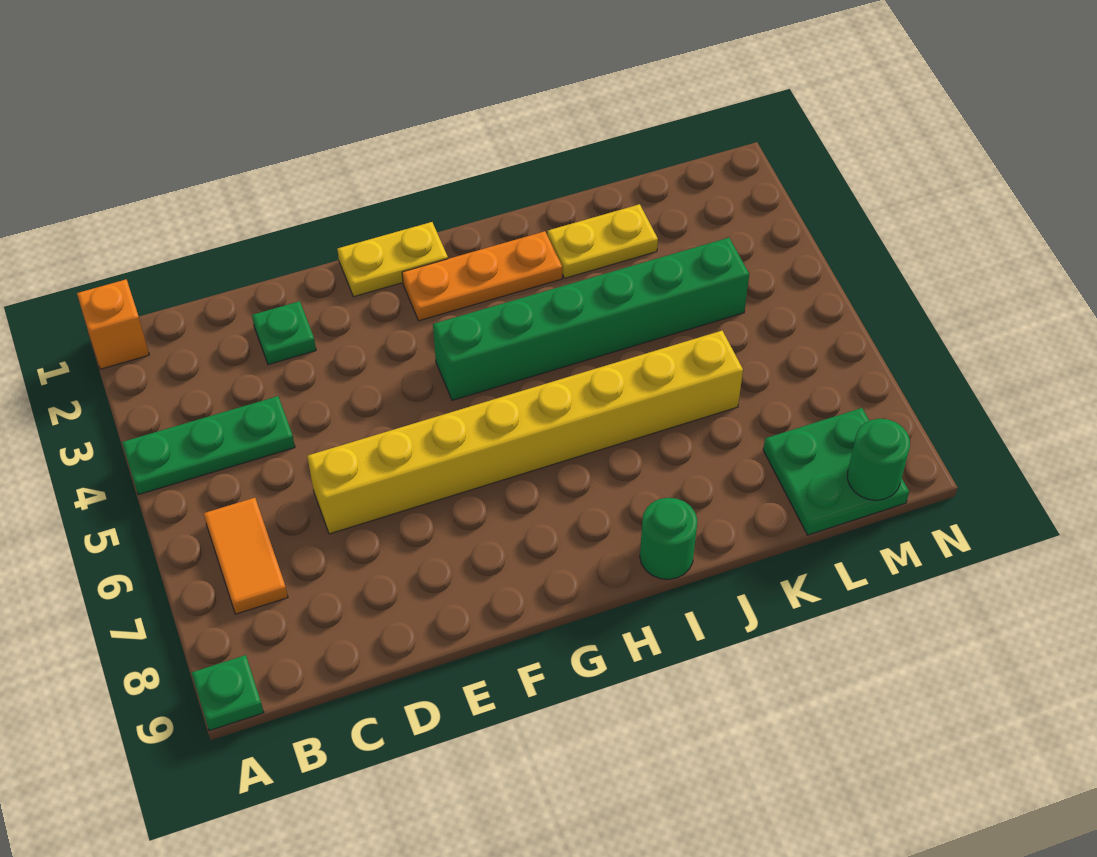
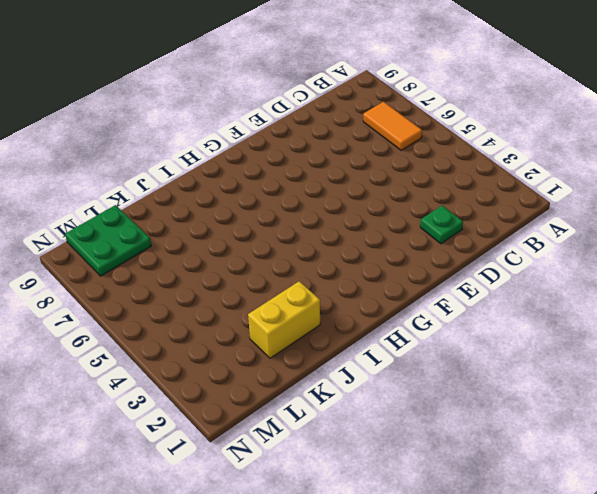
yellow 1x2 brick [248,281,320,358] -> yellow 1x2 plate [548,204,658,278]
none -> orange 1x1 brick [77,279,149,369]
none -> green 1x3 plate [122,396,295,495]
none -> green 1x1 plate [192,655,264,731]

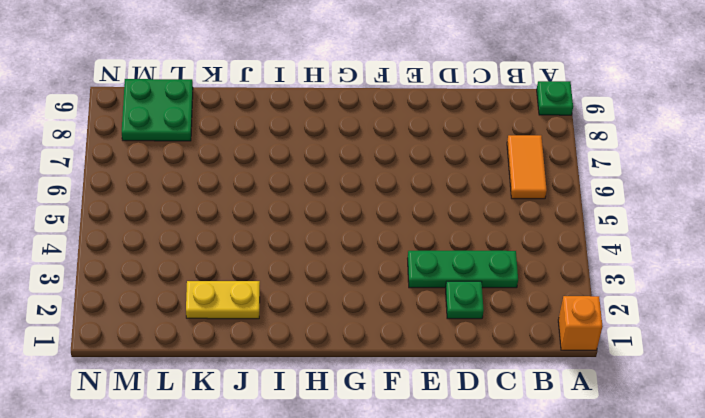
green 1x3 plate [408,251,518,288] -> green 1x3 plate moved to [122,396,295,495]
none -> yellow 1x8 brick [307,331,743,534]
none -> yellow 1x2 plate [337,222,448,297]
none -> orange 1x3 plate [402,231,562,321]

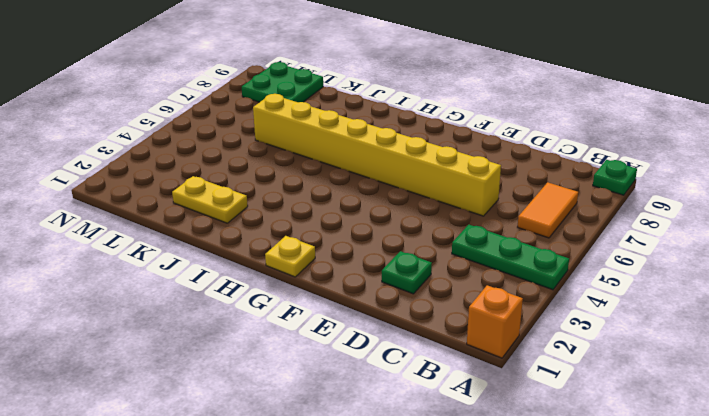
yellow 1x1 plate [265,236,315,277] -> yellow 1x2 plate [337,222,448,297]
none -> orange 1x3 plate [402,231,562,321]
none -> green 1x6 brick [433,238,749,400]
none -> green 1x1 round brick [640,498,697,579]

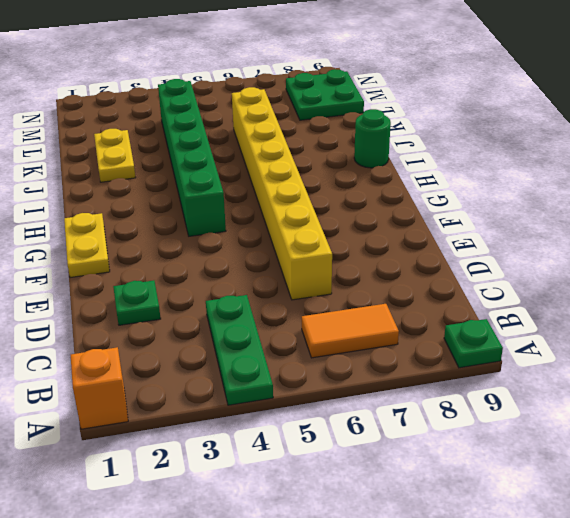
none -> orange 1x3 plate [402,231,562,321]
none -> green 1x1 round brick [847,419,910,500]

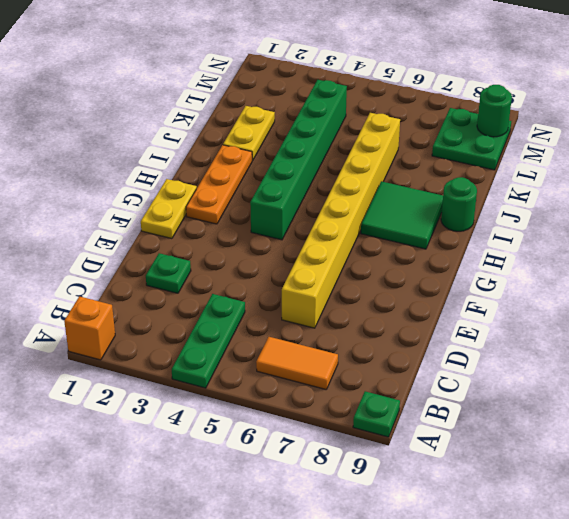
green 2x2 tile [361,181,443,249] -> none

